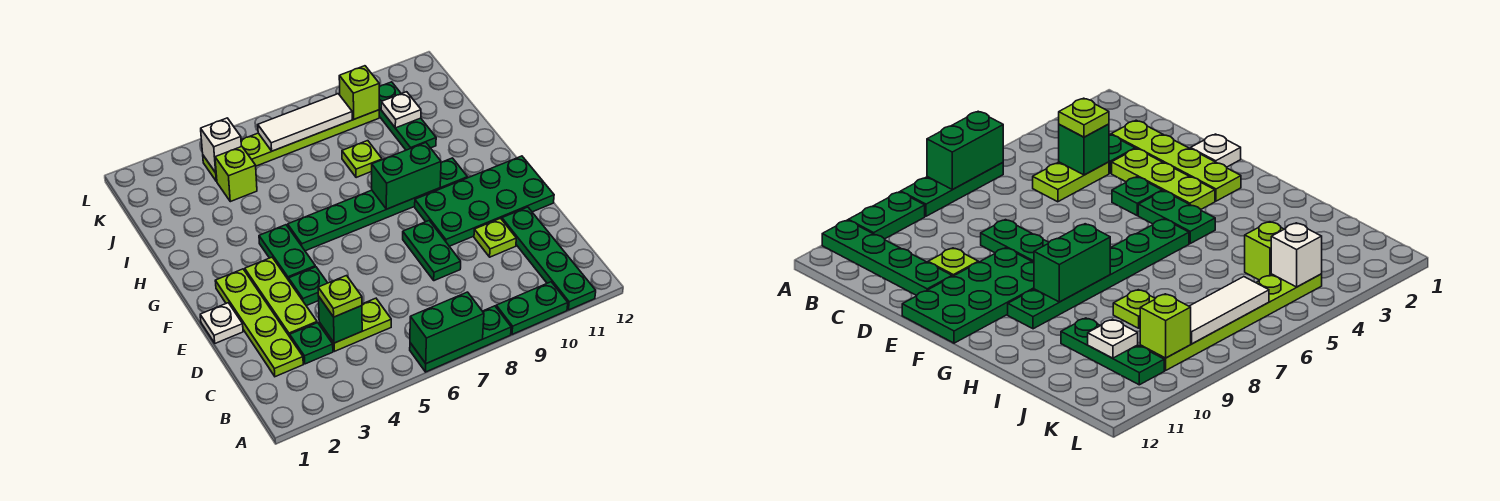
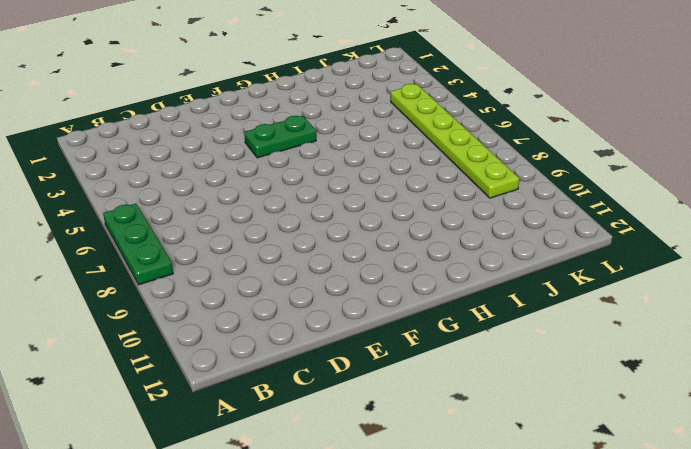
none -> green 1x2 plate [496,282,568,334]
none -> green 1x4 plate [502,207,596,310]
none -> lime 1x4 plate [215,269,303,377]

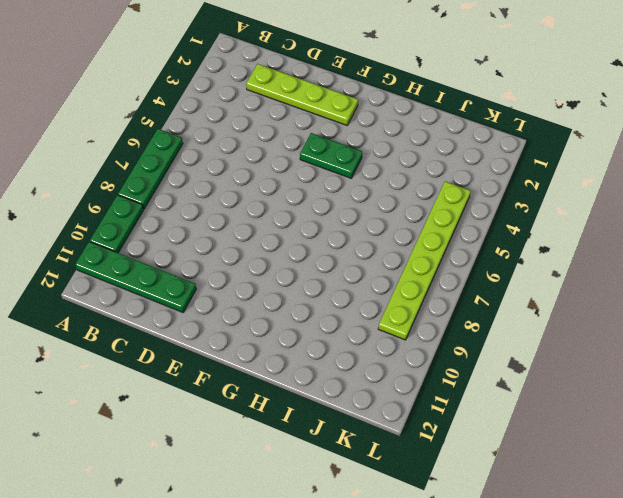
none -> green 1x1 plate [290,323,333,364]
none -> lime 1x2 plate [319,298,391,351]
none -> lime 1x3 plate [245,257,317,337]

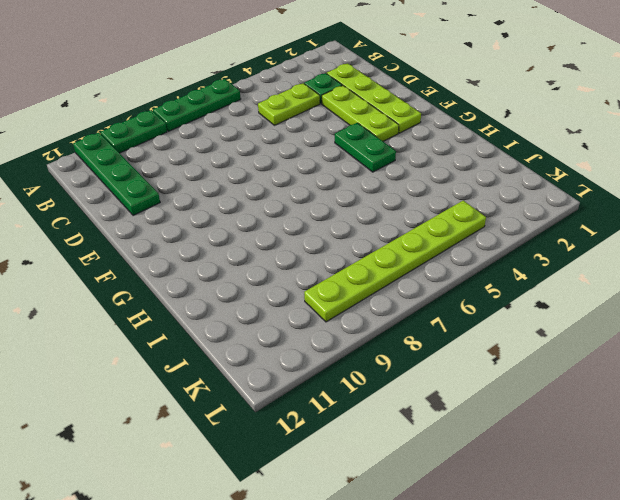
none -> green 1x2 plate [403,221,461,281]
none -> lime 1x1 plate [474,218,516,257]
none -> white 1x1 plate [200,303,243,343]

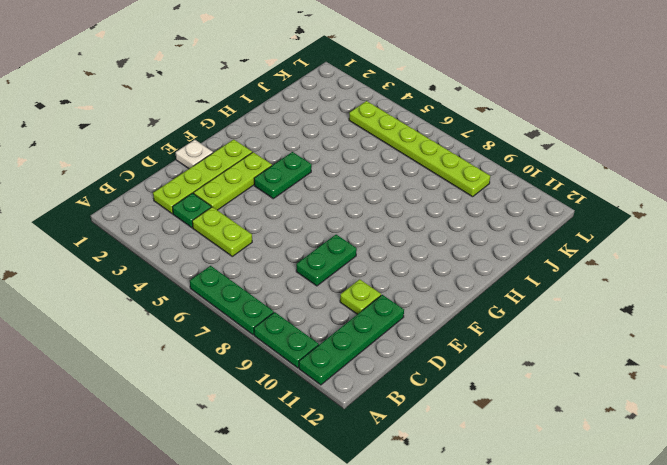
none -> green 1x1 plate [289,267,327,306]
none -> green 2x4 plate [415,156,554,246]
none -> green 1x6 plate [288,158,468,251]

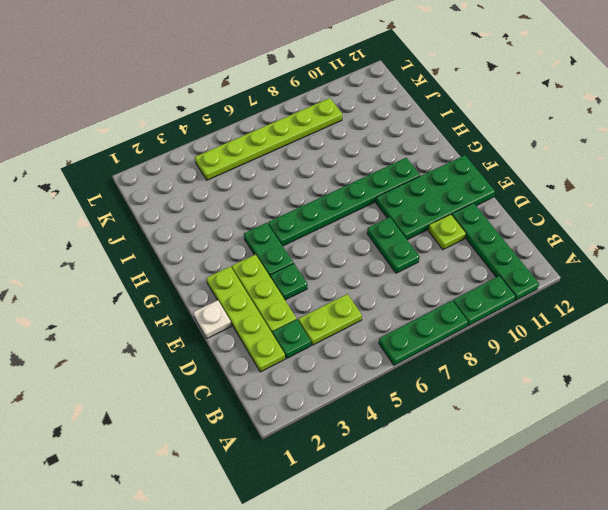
none -> lime 1x1 plate [342,141,382,178]
none -> green 1x3 plate [379,82,436,150]
none -> lime 1x1 brick [215,146,257,202]

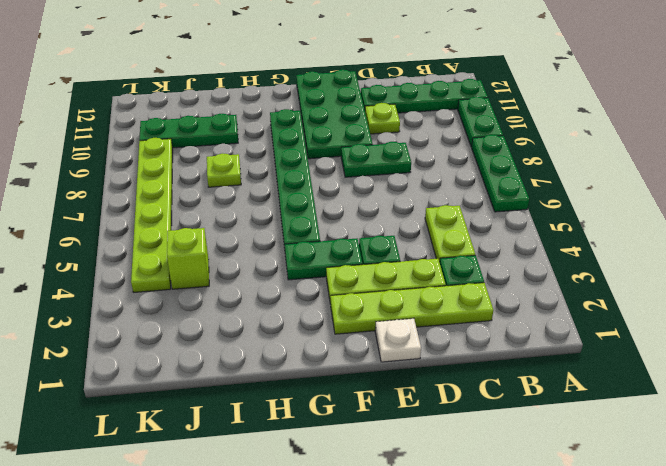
none -> green 1x2 brick [410,292,484,364]
none -> green 1x1 brick [319,297,362,343]
none -> green 1x2 brick [372,143,441,209]

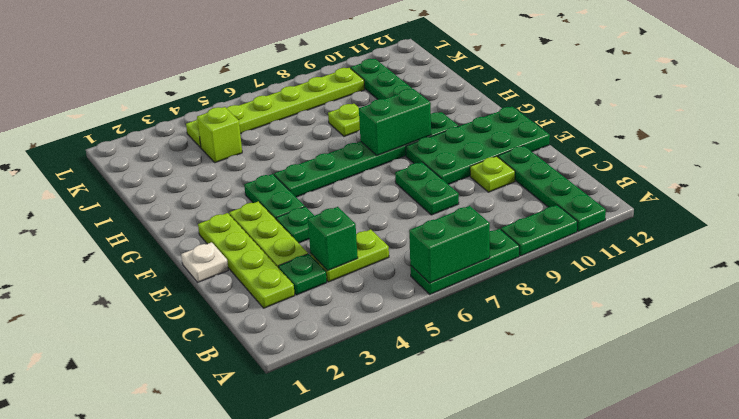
none -> white 1x1 plate [381,92,421,128]
none -> white 1x1 brick [201,118,241,173]
none -> white 1x3 tile [258,94,352,151]

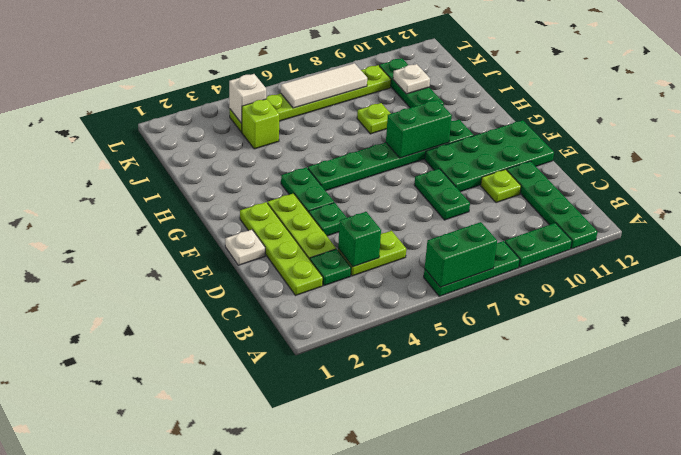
none -> lime 1x1 brick [339,66,379,119]
none -> lime 1x1 plate [318,276,362,317]

